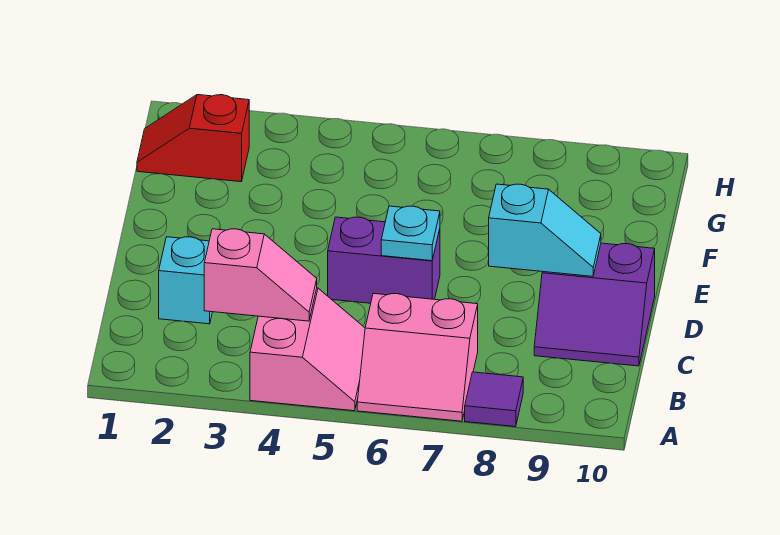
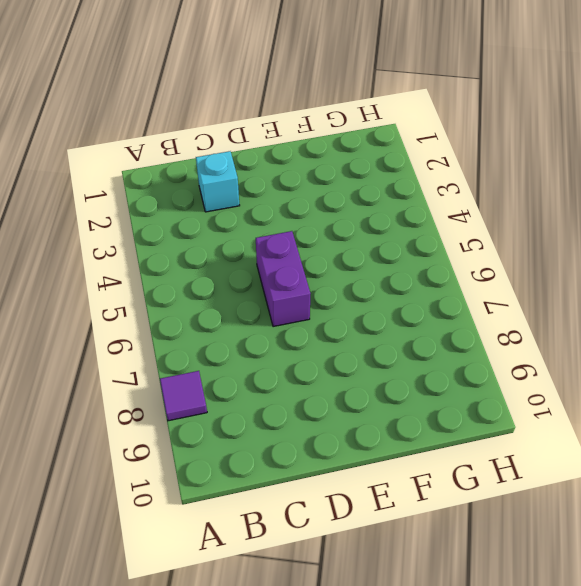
none -> pink 2x2 slope [250,288,365,411]
none -> pink 2x2 slope [357,293,478,421]

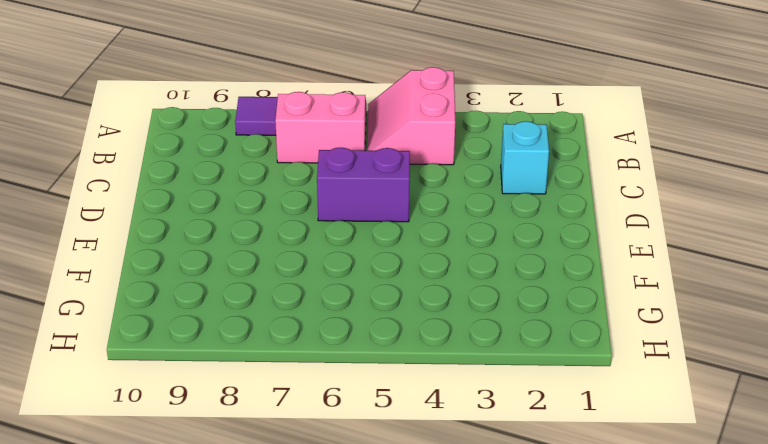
none -> purple 2x2 slope [534,243,655,366]
none -> red 1x2 slope [137,95,249,182]

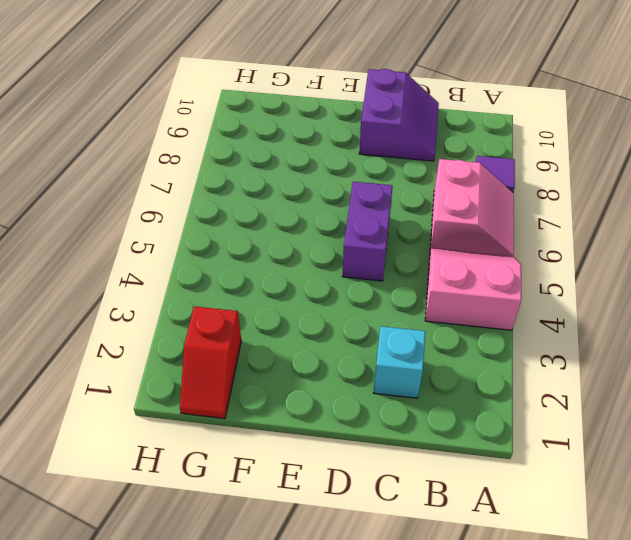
none -> pink 1x2 slope [204,229,317,321]
none -> cyan 1x1 plate [381,206,440,261]

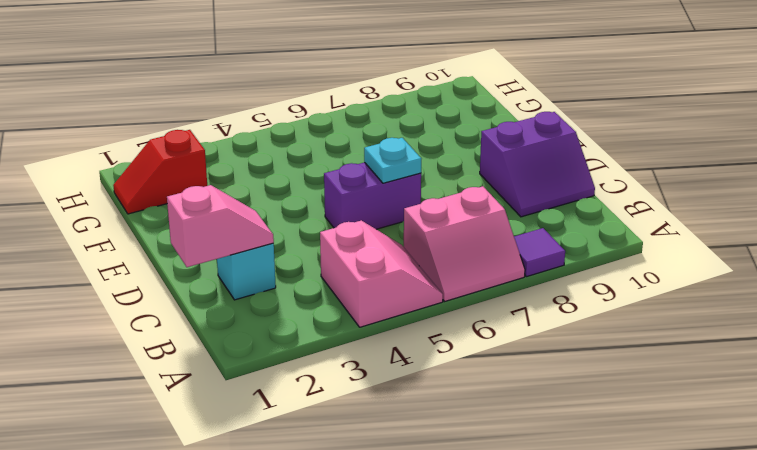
pink 1x2 slope [167,185,274,267] -> pink 1x2 slope moved to [204,229,317,321]
none -> cyan 1x2 slope [489,184,601,276]

